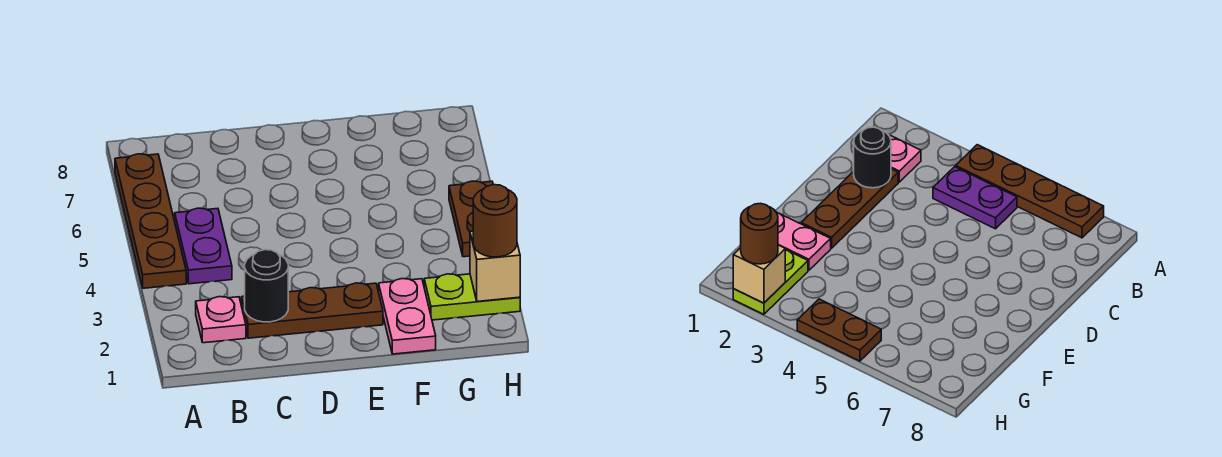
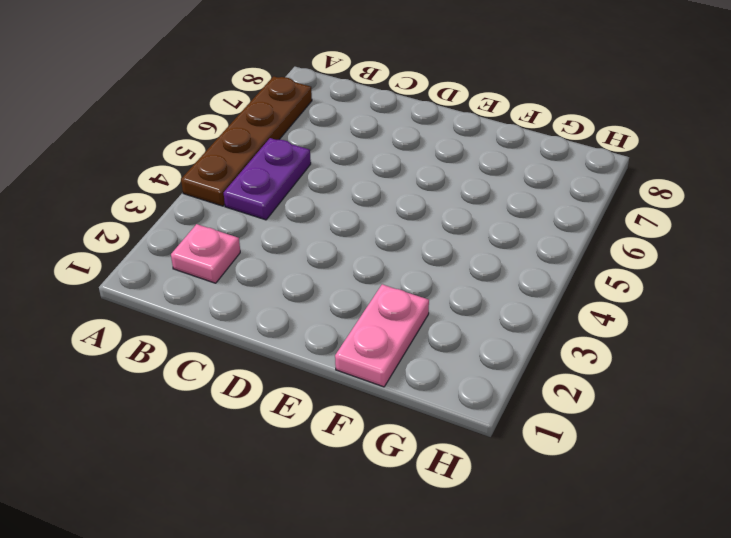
none -> brown 1x3 plate [241,283,383,338]
none -> lime 1x2 plate [424,274,520,320]

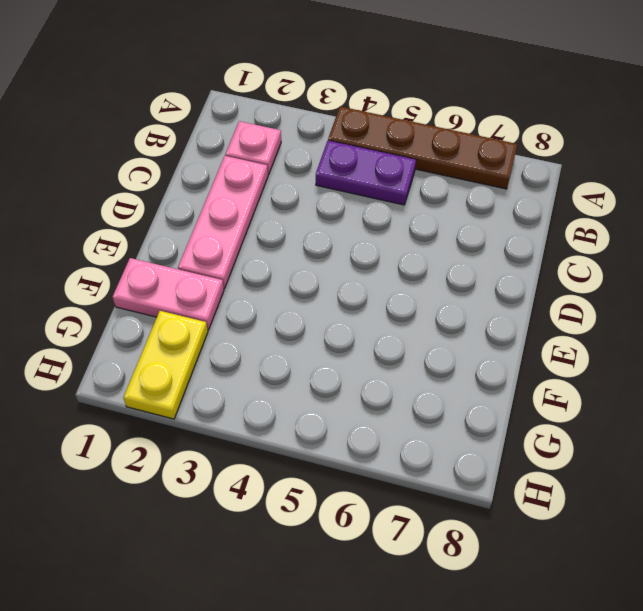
pink 1x3 plate [178,156,268,288] -> brown 1x3 plate [241,283,383,338]
yellow 1x2 plate [123,311,208,419] -> lime 1x2 plate [424,274,520,320]
none -> brown 1x2 plate [449,181,493,257]
none -> black 1x1 round brick [245,250,288,322]

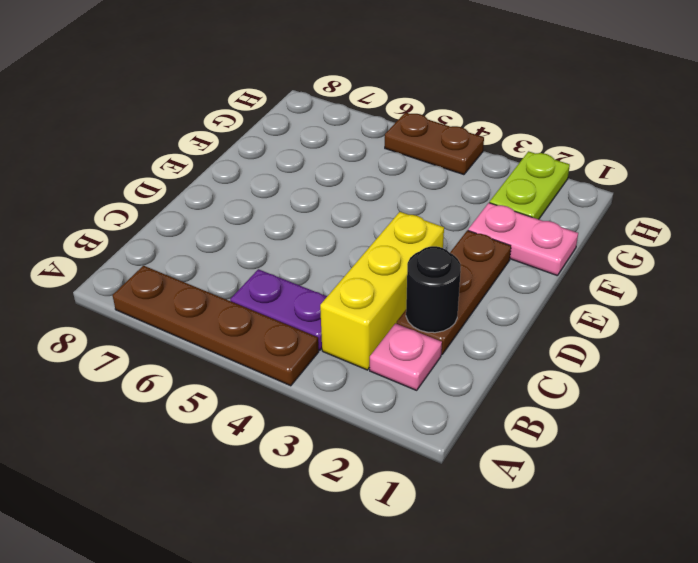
yellow 1x3 brick [320,212,444,370] -> none
none -> tan 1x1 brick [470,231,520,301]
none -> brown 1x1 round brick [473,185,517,257]

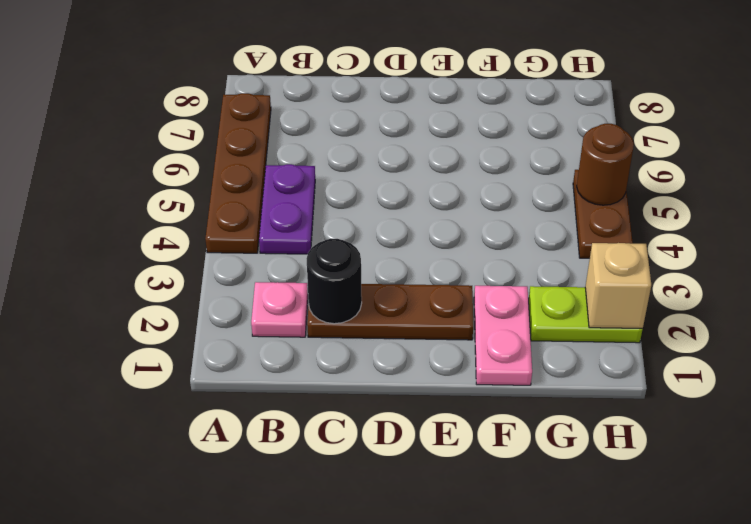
brown 1x1 round brick [577,124,634,205] -> brown 1x1 round brick moved to [473,185,517,257]

